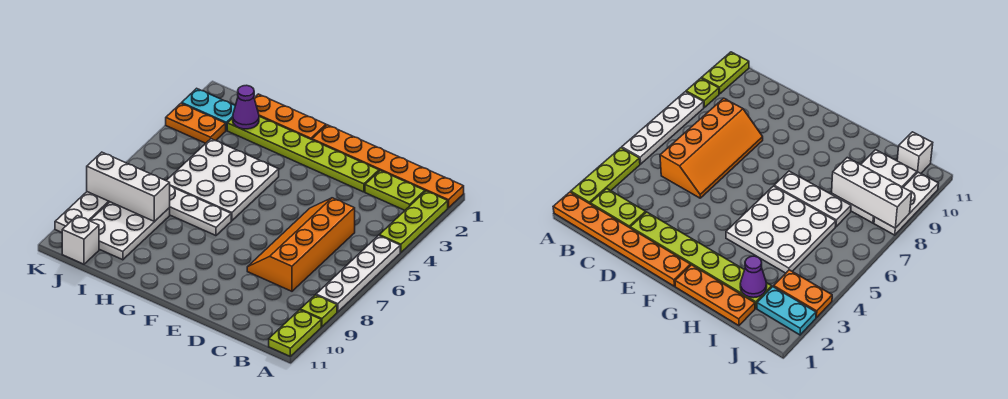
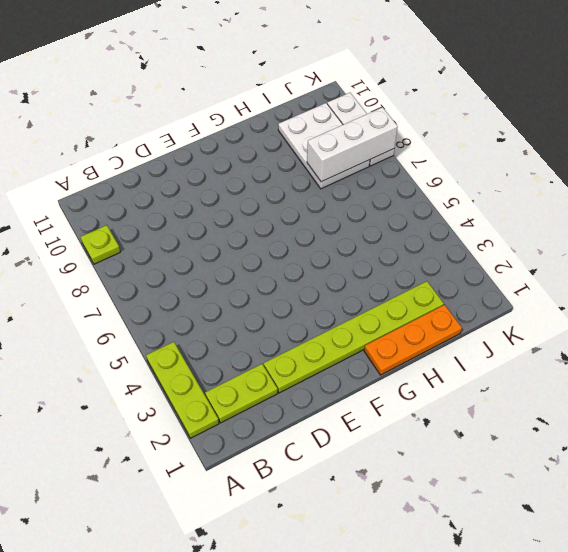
none -> orange 1x6 plate [312,125,464,208]
none -> white 1x4 plate [316,235,400,312]
none -> lime 1x2 plate [269,310,321,356]

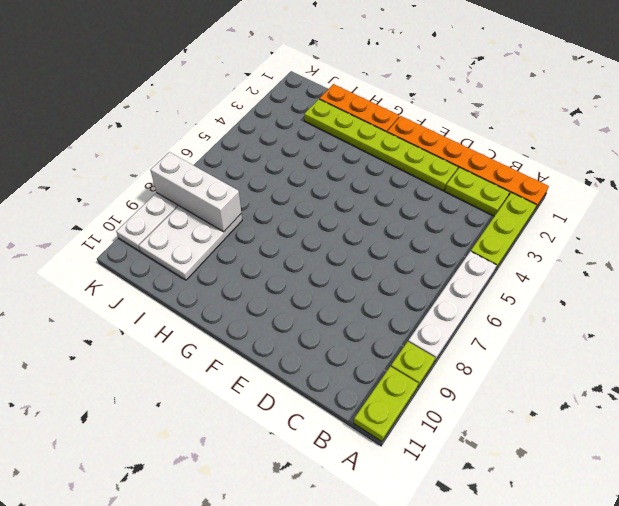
none -> orange 2x4 slope [247,198,355,291]
none -> white 3x3 plate [166,139,279,221]
none -> white 1x3 plate [170,186,231,236]

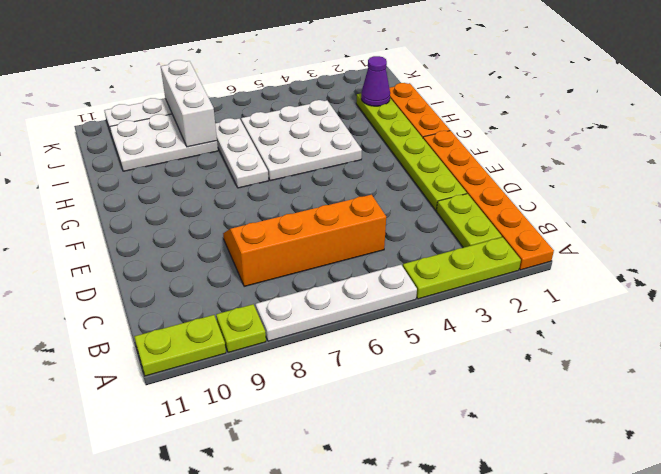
none -> cyan 1x2 plate [182,88,235,130]
none -> orange 1x2 plate [166,103,226,143]
none -> white 1x1 brick [62,216,99,264]

